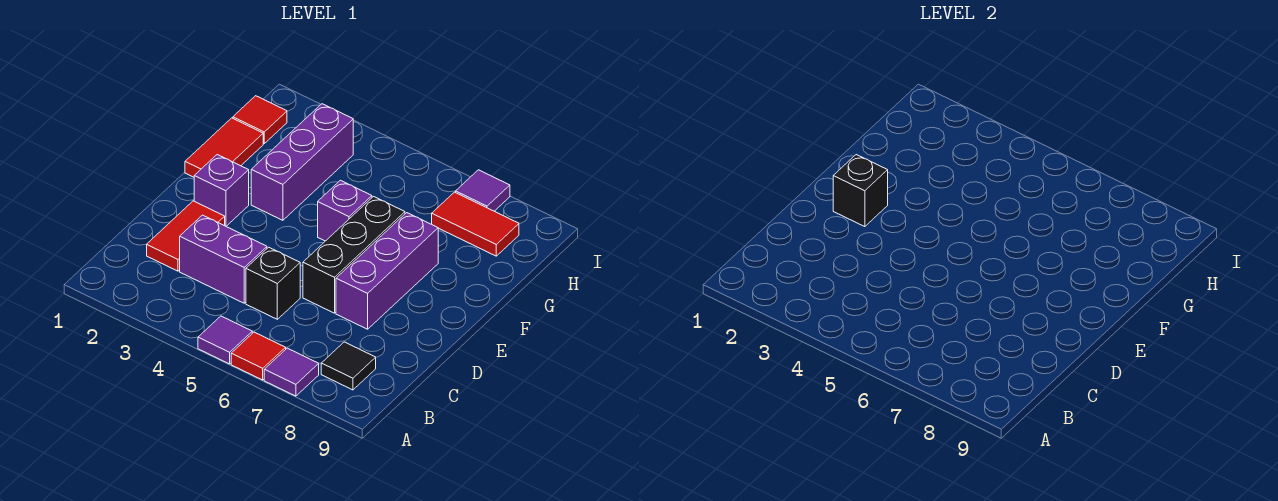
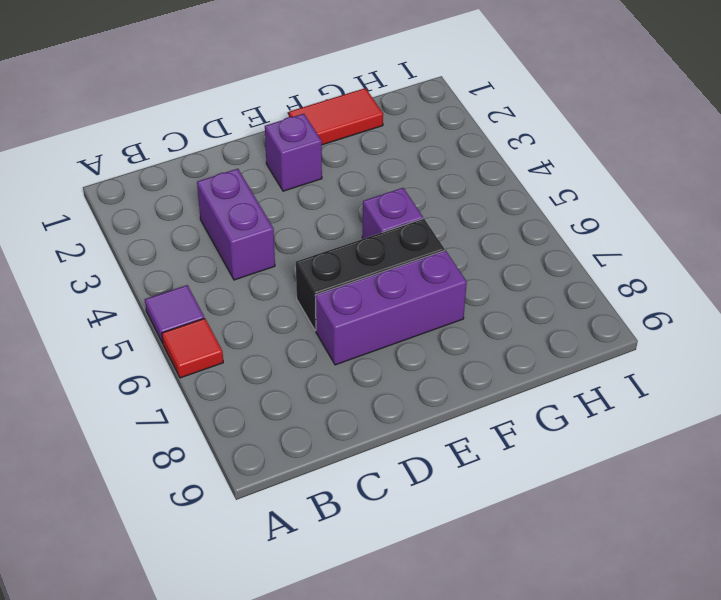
none -> purple 1x1 tile [264,348,319,396]
none -> black 1x1 tile [321,342,376,390]
none -> red 1x2 tile [147,201,225,271]

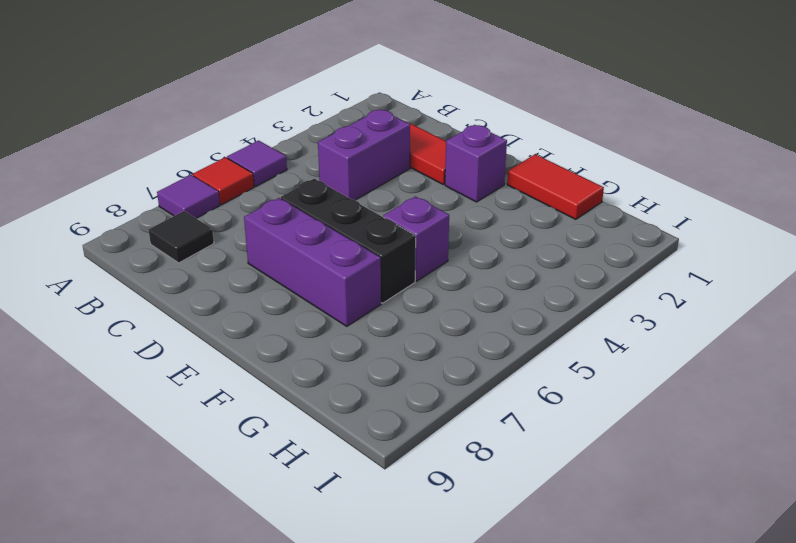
none -> black 1x1 brick [246,247,300,319]
none -> purple 1x3 brick [251,104,353,220]
none -> red 1x1 tile [233,96,287,143]

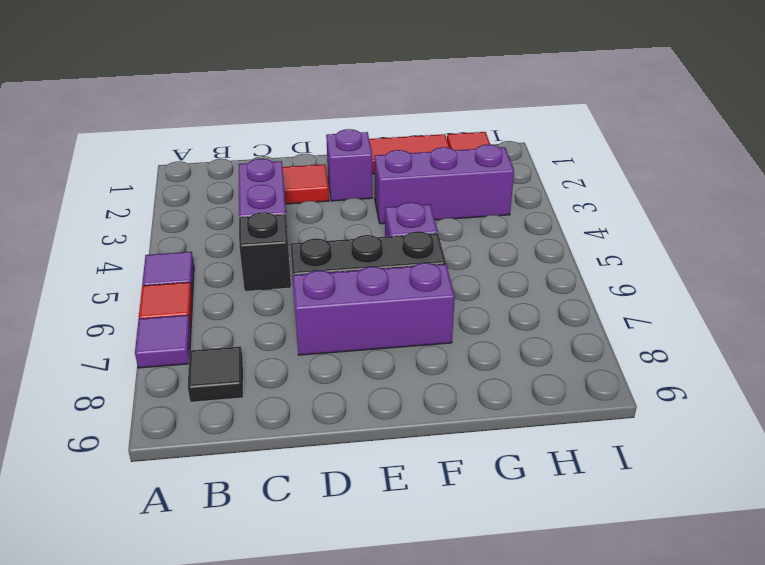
none -> red 1x2 tile [432,192,519,256]
none -> purple 1x1 tile [456,170,510,211]
none -> black 1x1 brick [833,155,888,227]

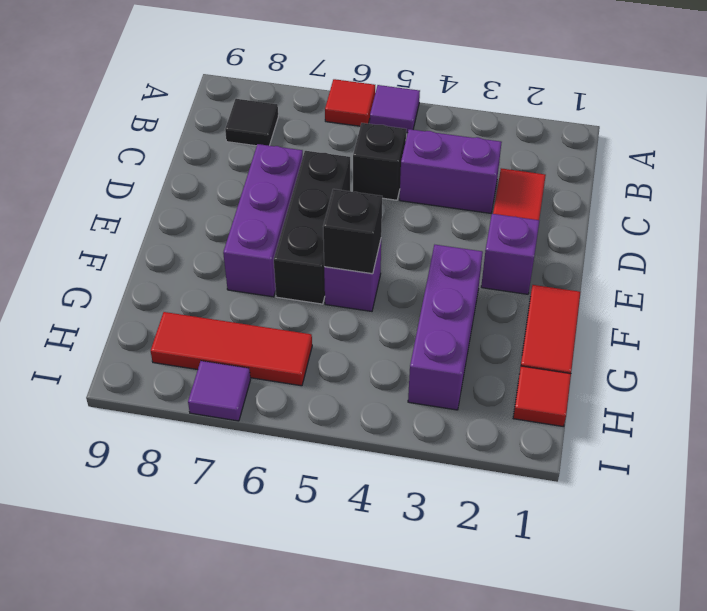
black 1x1 brick [323,189,382,274] -> black 1x1 brick moved to [833,155,888,227]
red 1x3 tile [151,312,312,386] -> red 1x2 tile [432,192,519,256]
none -> purple 1x1 tile [264,348,319,396]

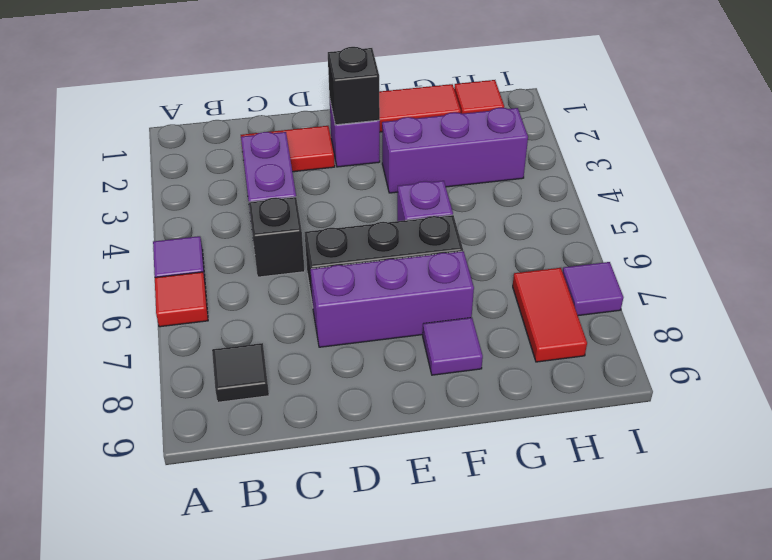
purple 1x1 tile [423,318,483,375] -> purple 1x1 tile moved to [264,348,319,396]

